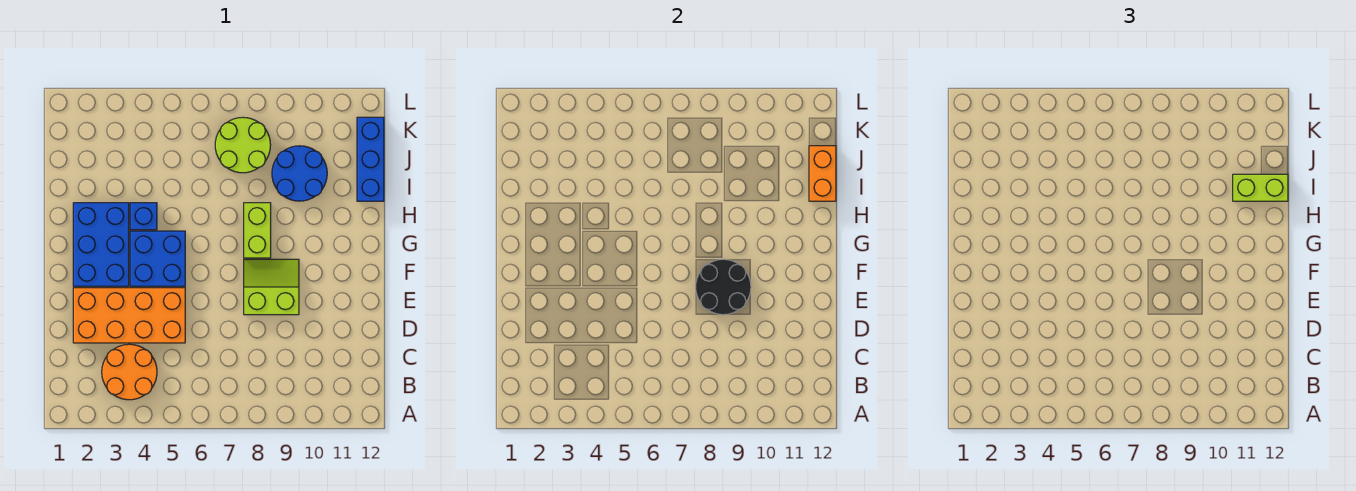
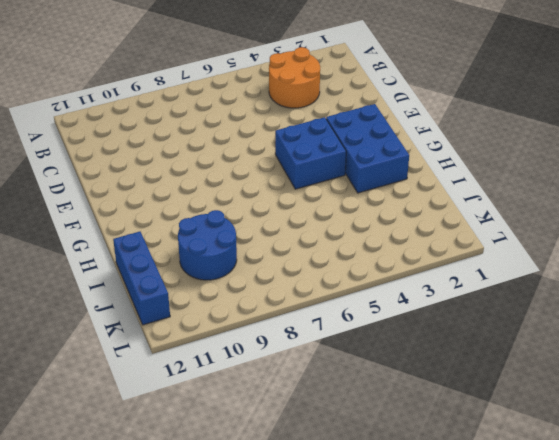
none -> orange 2x4 brick [73,288,185,343]
none -> lime 2x2 slope [244,259,299,315]
none -> lime 1x2 brick [244,203,271,258]

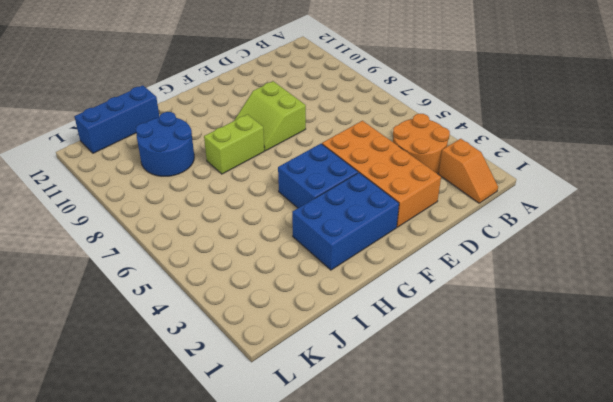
orange 1x2 slope [439,139,498,203] -> none
none -> blue 1x1 brick [130,203,157,230]
none -> lime 2x2 round brick [215,117,271,173]
none -> black 2x2 round brick [696,259,751,315]

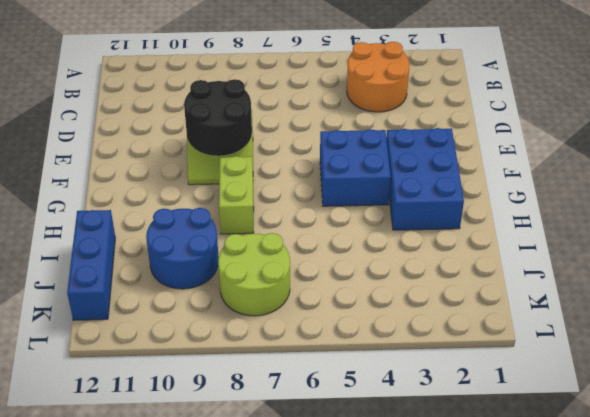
none -> orange 2x4 brick [73,288,185,343]
none -> blue 1x1 brick [130,203,157,230]
none -> orange 1x2 brick [809,146,836,201]

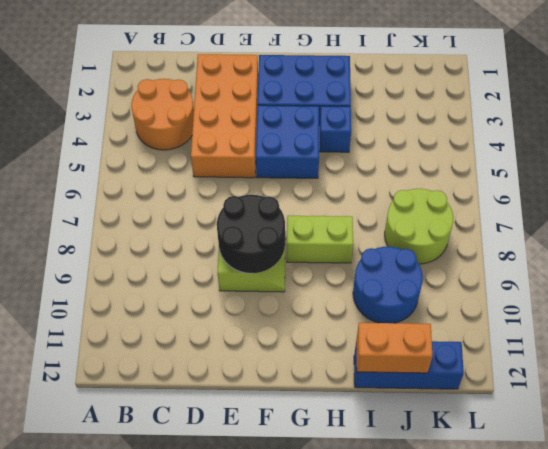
none -> lime 1x2 brick [1233,174,1288,201]

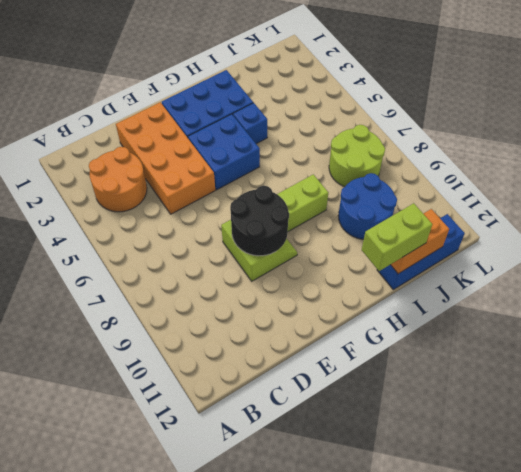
lime 1x2 brick [362,203,432,271] -> lime 1x2 brick turned to [1233,174,1288,201]

